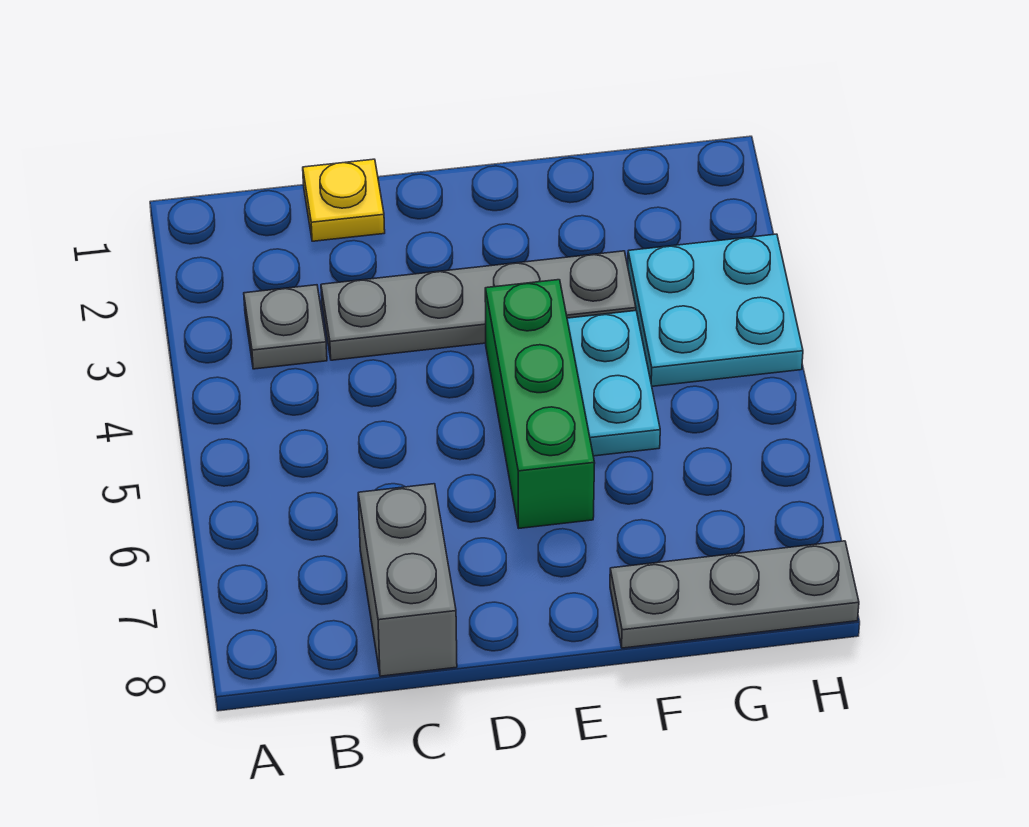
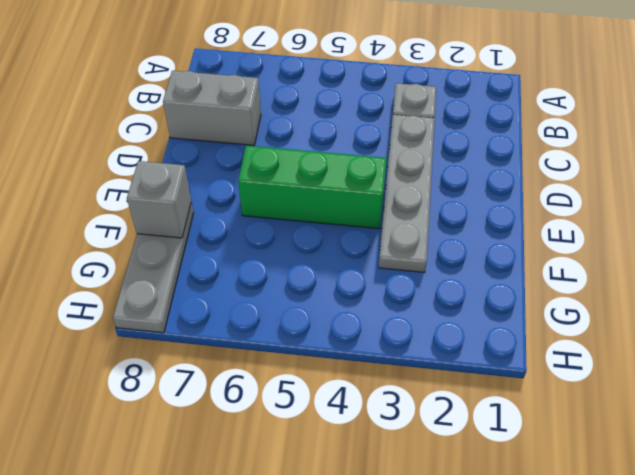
grey 1x1 brick [127,161,191,238] -> none
none -> yellow 1x1 plate [303,159,385,241]
none -> cyan 1x2 plate [567,311,660,456]

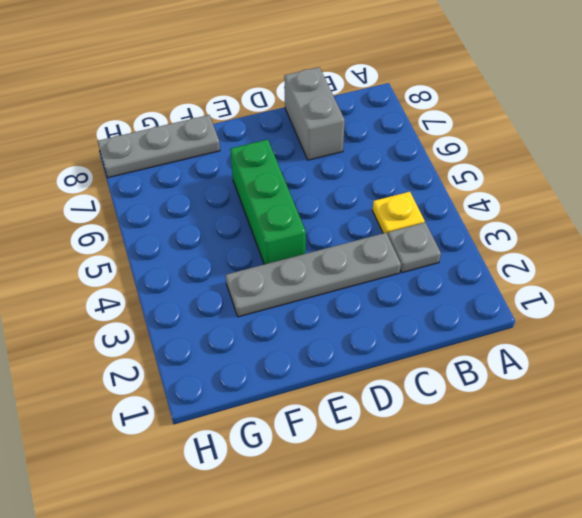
yellow 1x1 plate [373,192,425,235] -> yellow 1x1 plate moved to [303,159,385,241]
none -> cyan 1x2 plate [567,311,660,456]
none -> cyan 2x2 plate [628,234,803,386]

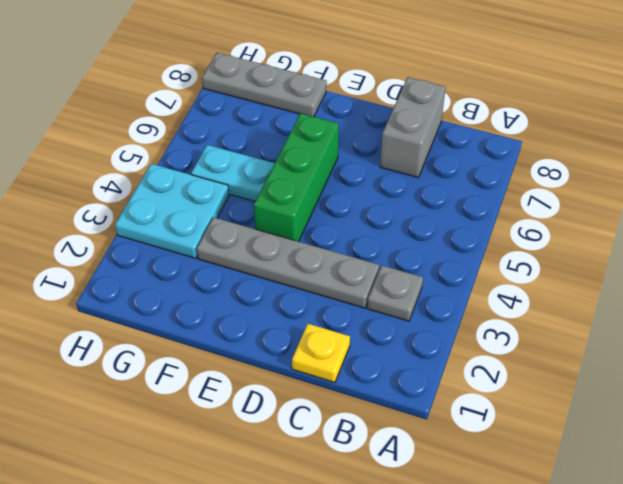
cyan 1x2 plate [191,145,275,201] -> cyan 1x2 plate turned to [567,311,660,456]

